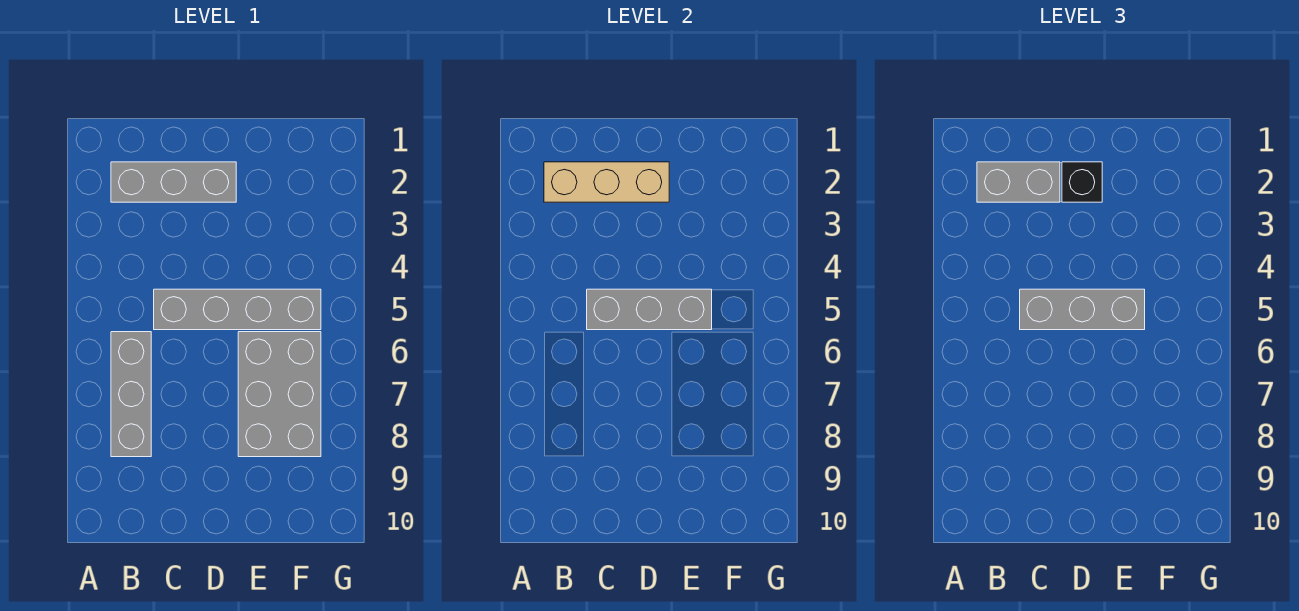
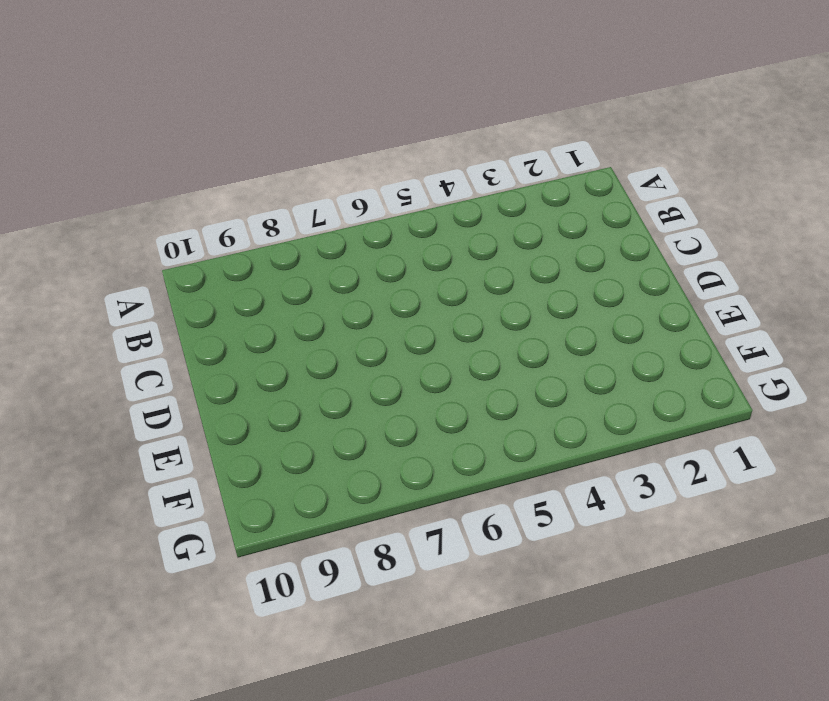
none -> grey 1x3 brick [111,162,236,202]
none -> grey 1x3 brick [111,332,151,457]

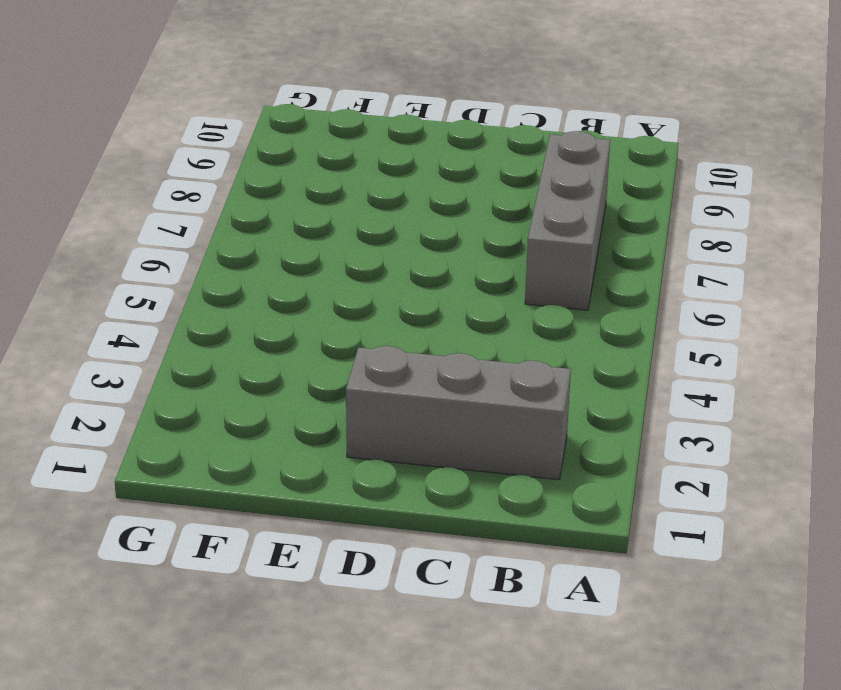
none -> grey 1x4 brick [154,289,321,330]
none -> grey 2x3 brick [238,332,321,457]

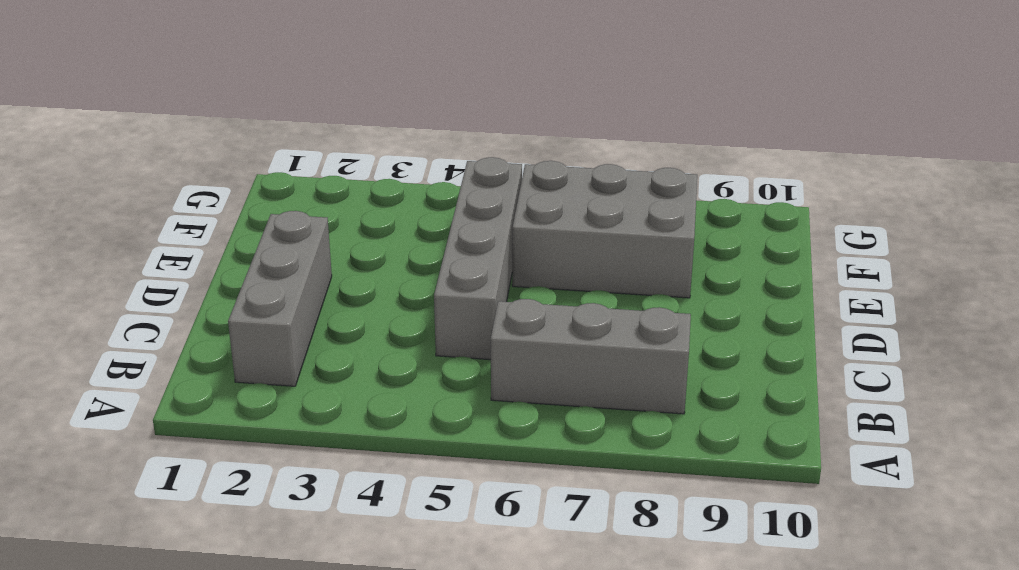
none -> tan 1x3 brick [544,162,669,202]
none -> grey 1x3 brick [587,289,712,330]

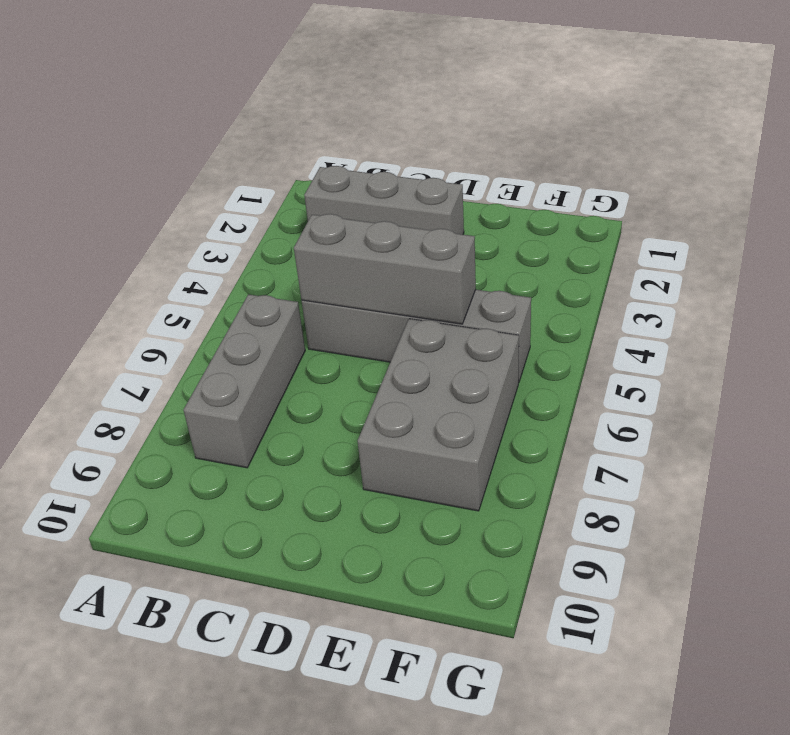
none -> tan 1x3 brick [544,162,669,202]
none -> grey 1x2 brick [977,162,1060,202]

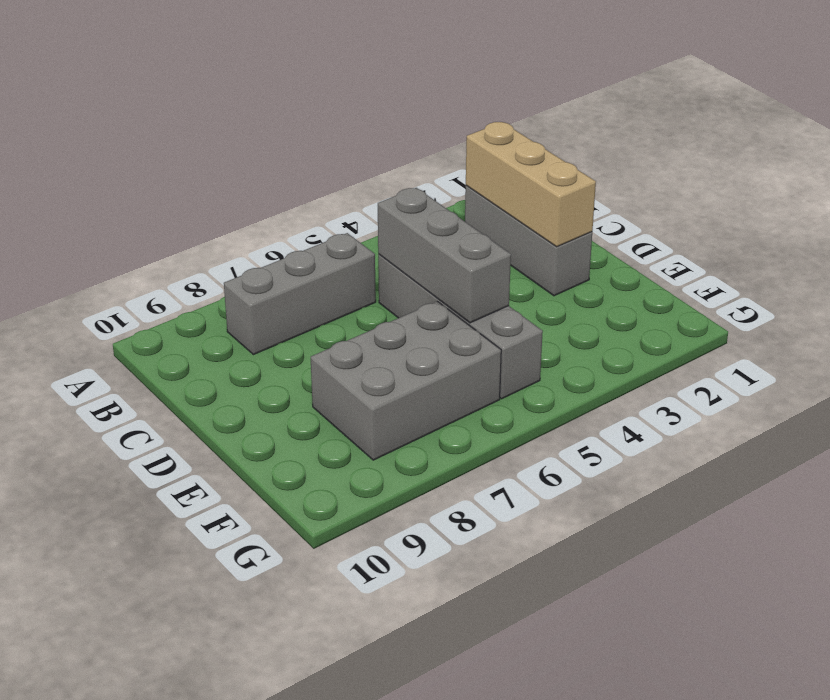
none -> grey 1x2 brick [977,162,1060,202]
none -> grey 1x3 brick [1020,289,1145,330]

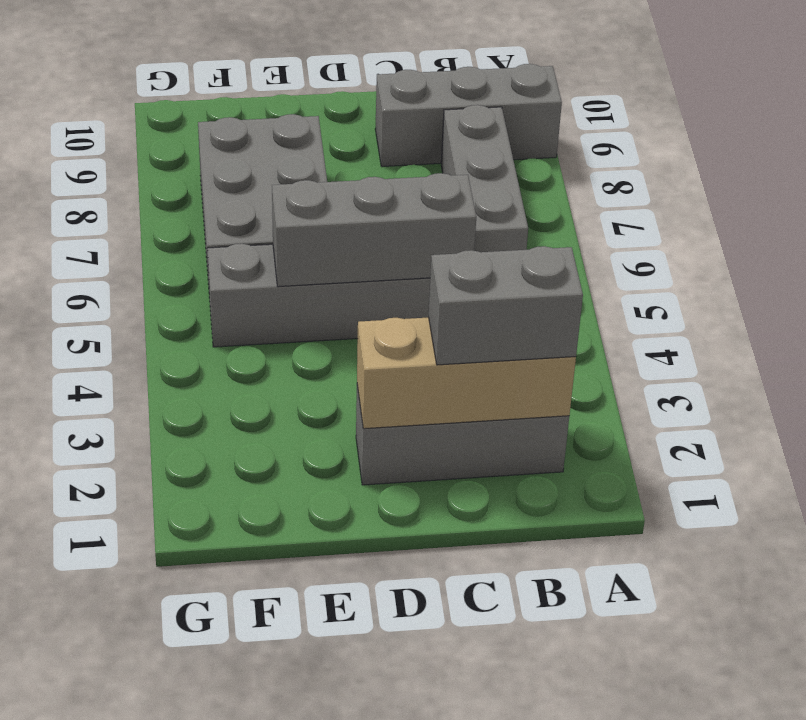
grey 1x3 brick [375,64,562,167] -> grey 1x3 brick moved to [1020,289,1145,330]
none -> black 1x1 brick [1062,162,1102,202]

